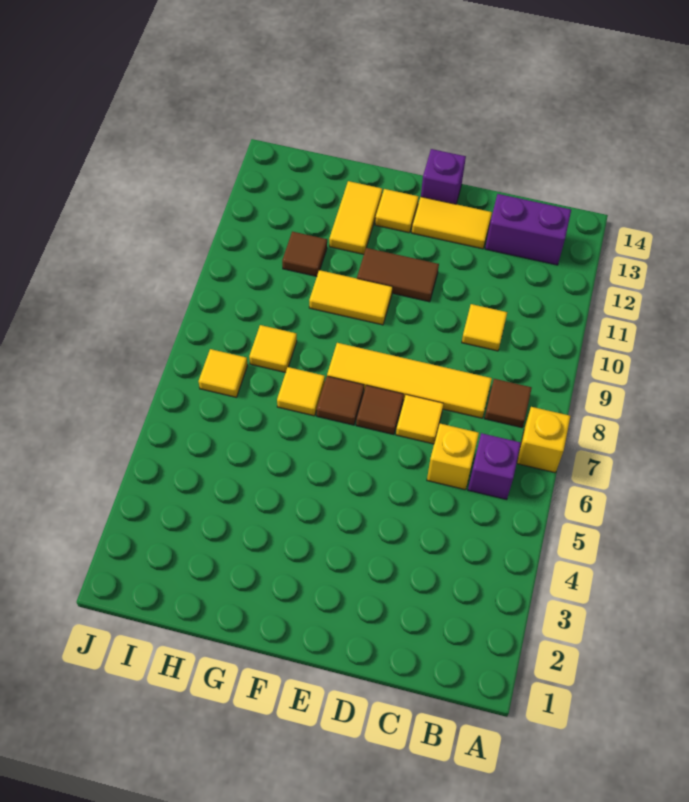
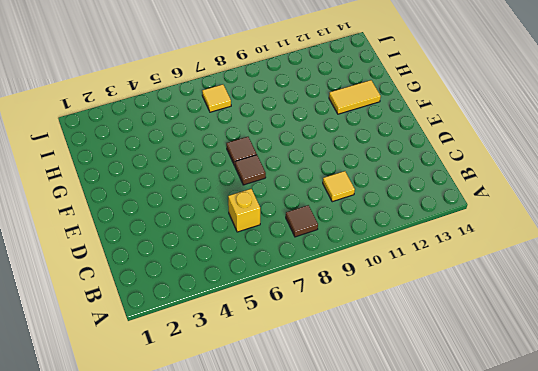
none -> yellow 1x1 brick [517,407,570,473]
none -> purple 1x1 brick [468,433,521,500]
none -> purple 1x2 brick [485,194,571,265]

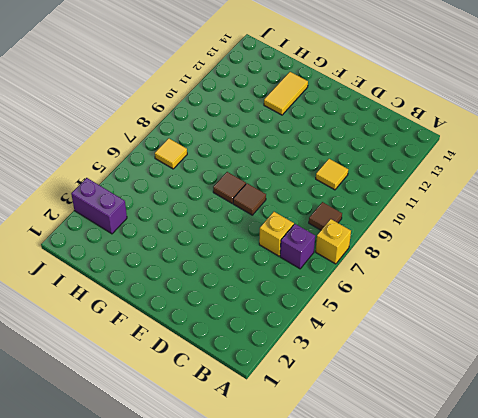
purple 1x2 brick [71,178,127,234] -> purple 1x2 brick moved to [485,194,571,265]
none -> yellow 1x4 tile [327,343,492,418]
none -> yellow 1x1 tile [396,395,444,444]
none -> yellow 1x2 tile [412,197,492,249]

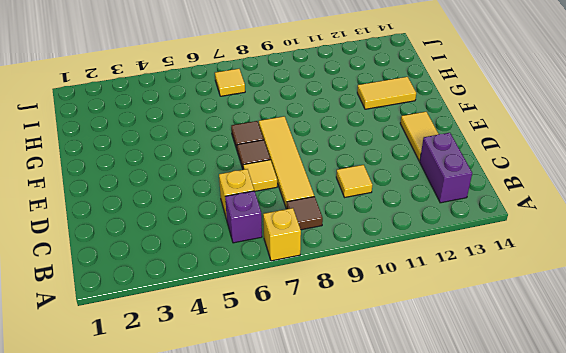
none -> brown 1x2 tile [357,248,439,302]
none -> purple 1x1 brick [421,149,466,204]
none -> yellow 1x2 tile [309,270,392,325]

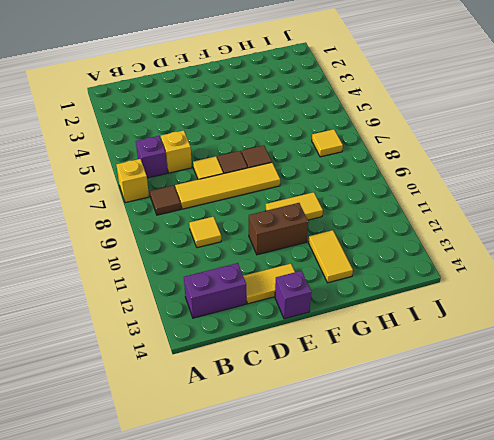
brown 1x2 brick [249,203,308,255] -> brown 1x2 tile [357,248,439,302]
none -> yellow 1x1 tile [375,189,419,233]
none -> yellow 1x1 tile [277,367,325,416]
none -> yellow 1x1 tile [249,325,297,373]

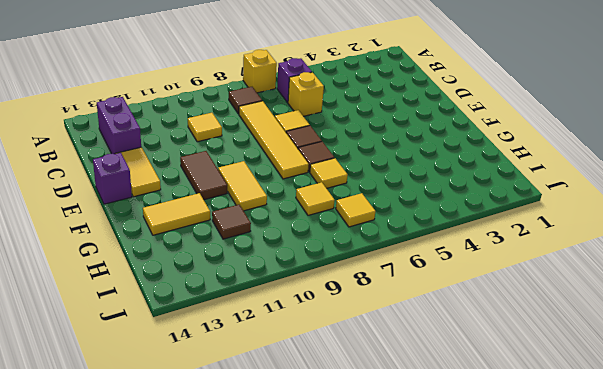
none -> yellow 1x1 tile [375,189,419,233]

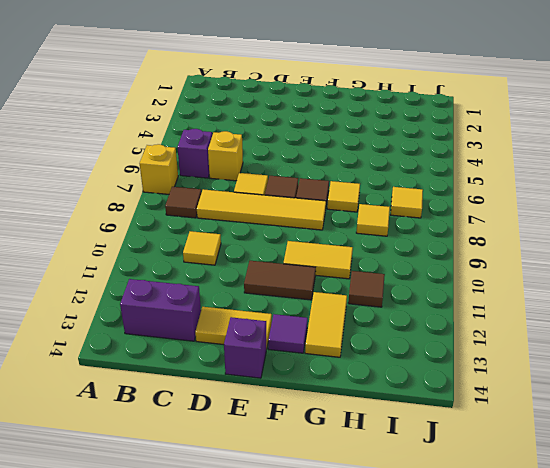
purple 1x1 tile [268,314,308,353] -> yellow 1x1 tile [375,189,419,233]

